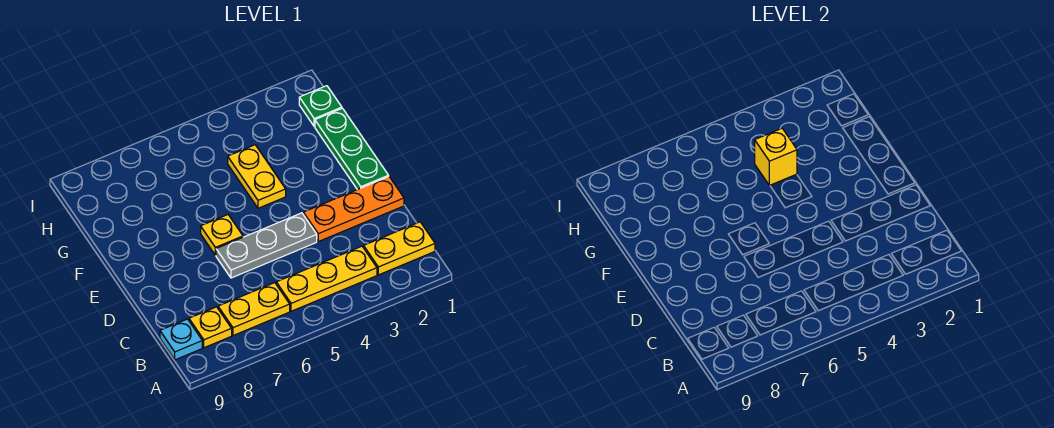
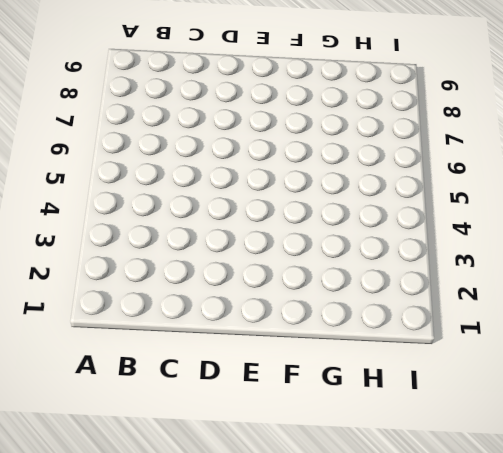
none -> yellow 1x2 plate [364,222,435,275]
none -> yellow 1x3 plate [276,246,377,311]
none -> yellow 1x2 plate [218,283,290,336]

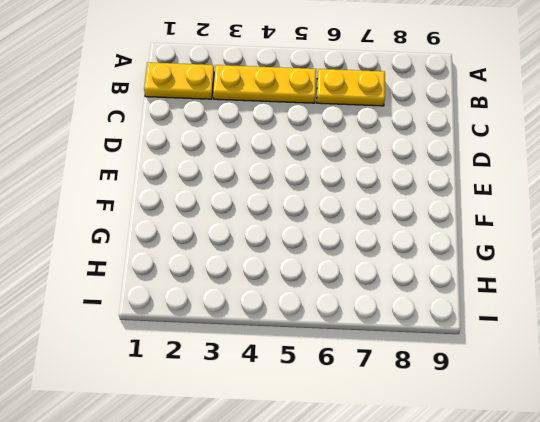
none -> yellow 1x1 plate [189,307,232,348]
none -> cyan 1x1 plate [160,319,202,360]
none -> orange 1x3 plate [303,177,404,242]

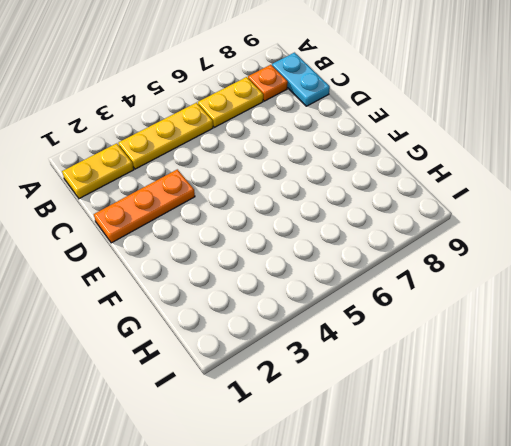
orange 1x1 plate [248,65,288,101] -> yellow 1x1 plate [189,307,232,348]
cyan 1x2 plate [272,53,330,106] -> cyan 1x1 plate [160,319,202,360]
none -> grey 1x3 plate [216,213,317,278]
none -> green 1x3 plate [315,108,389,190]
none -> yellow 1x1 plate [201,215,243,255]

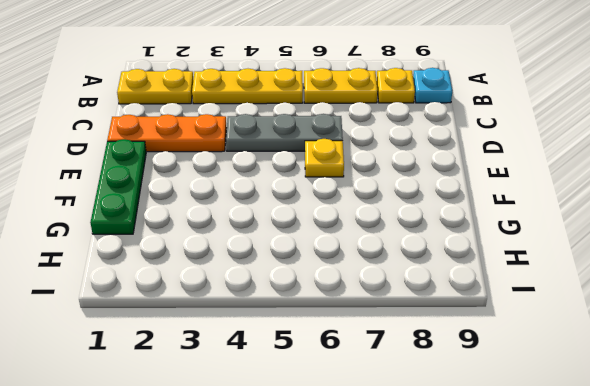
none -> yellow 1x2 plate [228,145,286,208]
none -> green 1x1 plate [299,86,342,127]
none -> yellow 1x1 brick [755,128,797,186]

